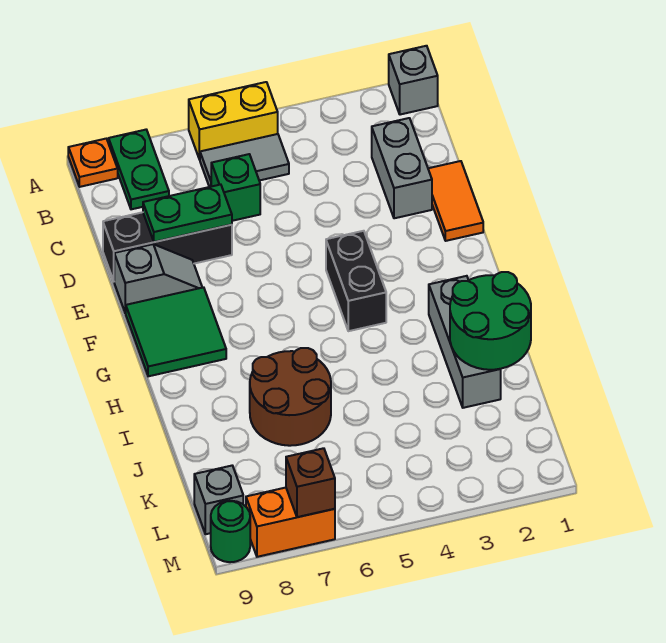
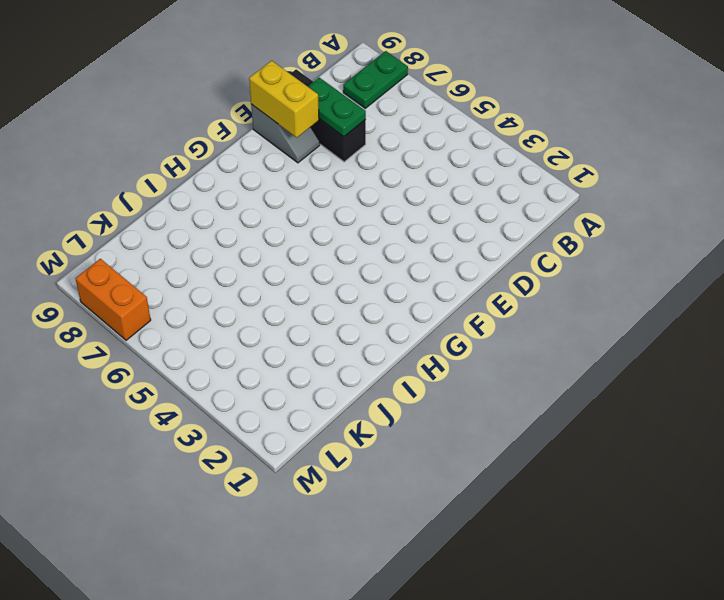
yellow 1x2 brick [249,61,319,138] -> yellow 1x2 brick moved to [189,82,278,160]
none -> grey 1x1 brick [389,46,438,115]
none -> orange 1x1 plate [68,139,118,187]
none -> grey 1x2 tile [200,134,289,187]

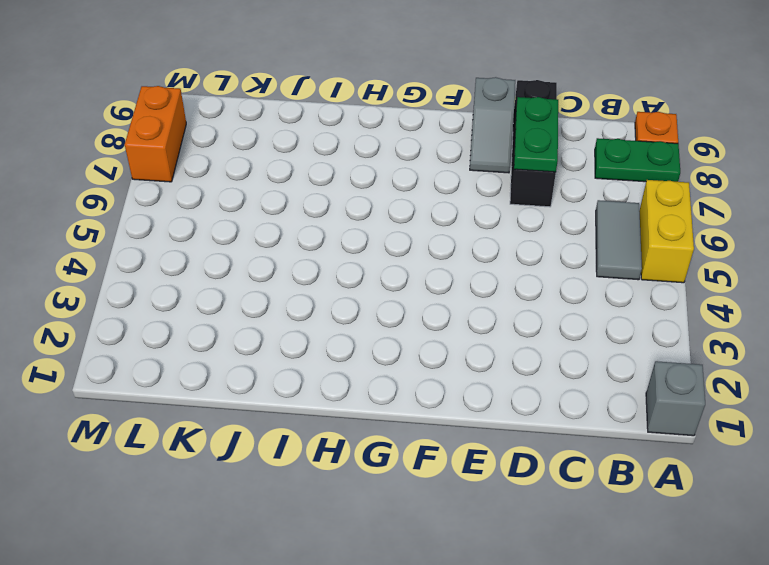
none -> grey 1x2 brick [372,118,432,218]
none -> green 1x1 brick [211,154,260,221]
none -> orange 1x2 tile [428,161,483,241]

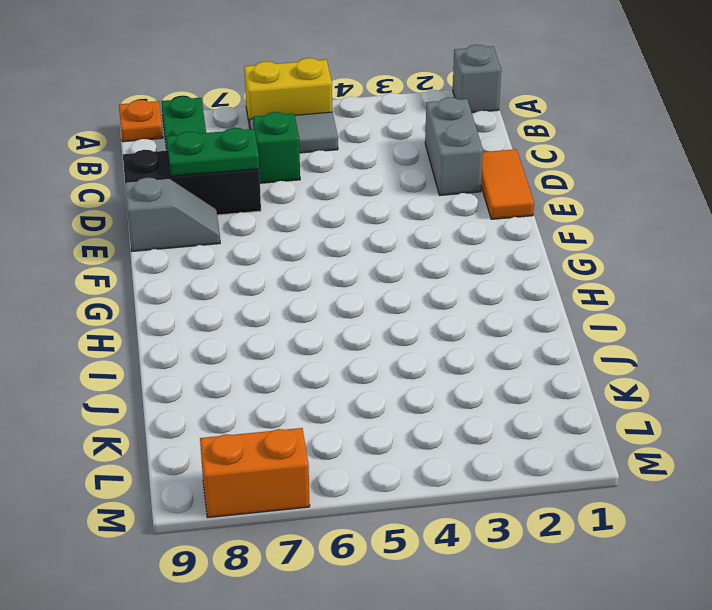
none -> black 1x2 brick [326,231,386,331]
none -> green 2x2 tile [126,287,226,376]
none -> grey 1x3 brick [429,276,501,408]

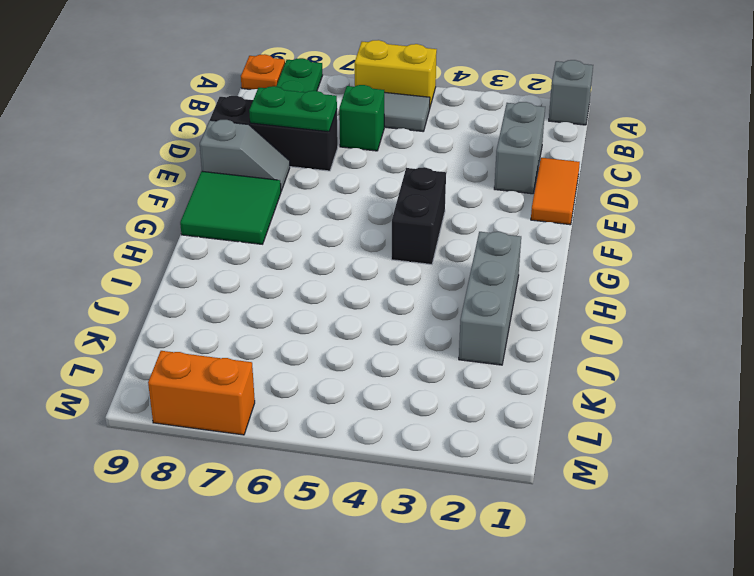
none -> brown 2x2 round brick [250,348,331,446]
none -> grey 1x1 brick [194,466,243,534]
none -> green 1x1 round brick [211,501,250,562]

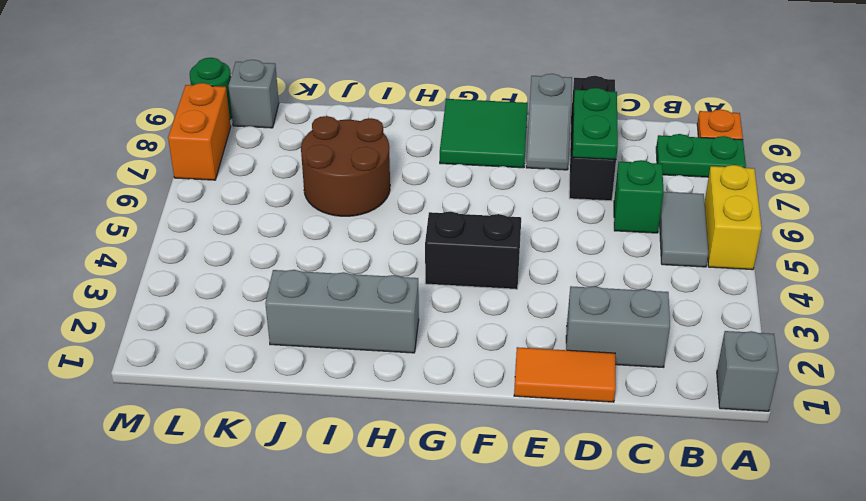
none -> green 2x2 round brick [450,272,531,370]
none -> brown 1x1 brick [286,448,335,517]

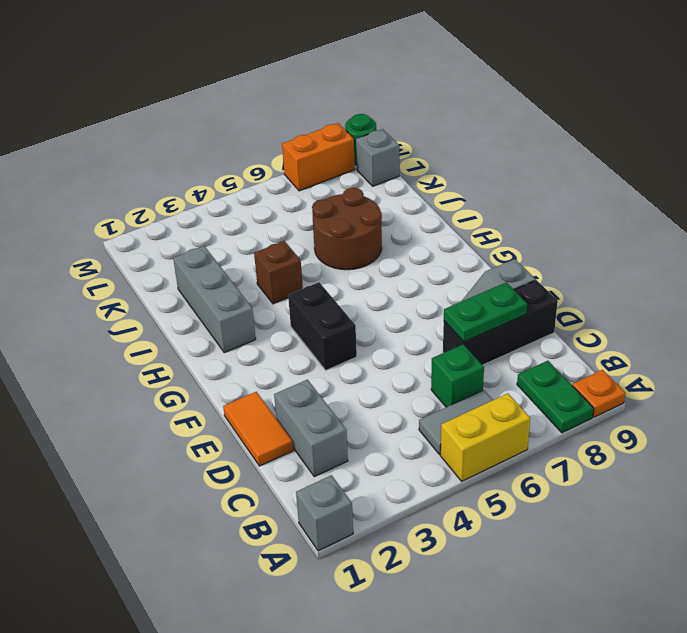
brown 1x1 brick [254,241,303,304] -> brown 1x1 brick moved to [286,448,335,517]
none -> green 2x2 tile [126,287,226,376]
none -> green 2x2 round brick [450,272,531,370]

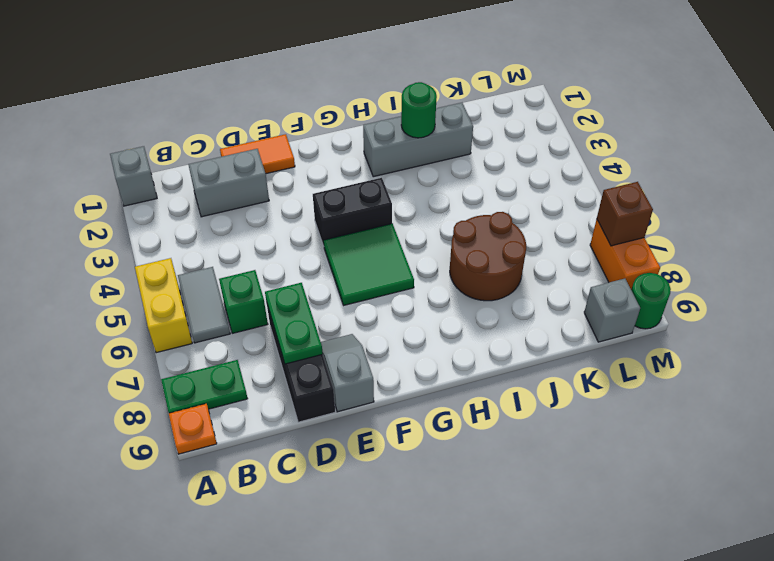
green 2x2 tile [324,224,414,305] -> green 2x2 tile moved to [126,287,226,376]
green 1x1 round brick [401,82,437,138] -> green 2x2 round brick [450,272,531,370]

